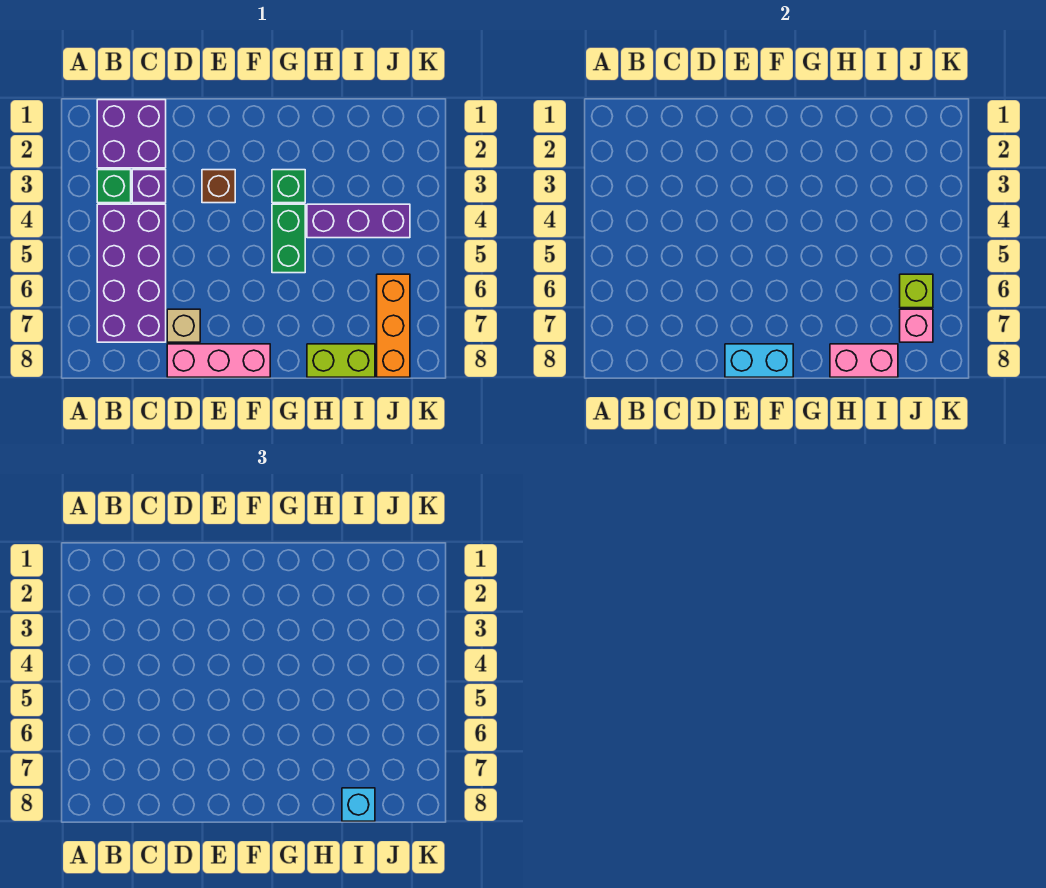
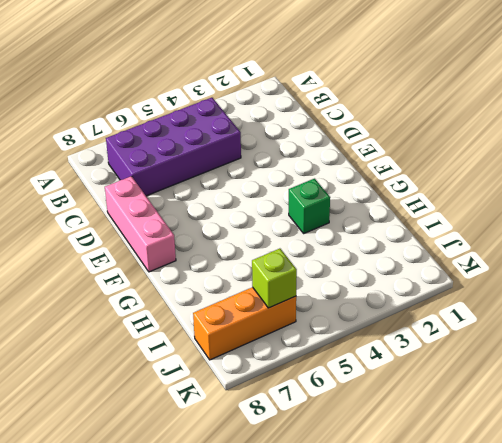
none -> purple 2x2 brick [97,100,166,168]
none -> green 1x1 brick [97,170,131,203]
none -> purple 1x1 brick [132,170,166,203]

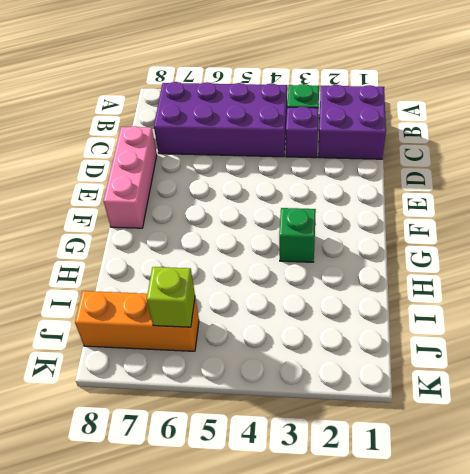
none -> tan 1x1 brick [167,309,200,342]
none -> brown 1x1 brick [202,170,235,203]
none -> green 1x2 brick [272,204,305,273]

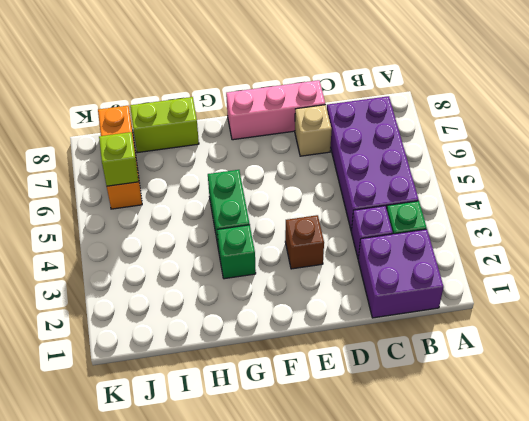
none -> purple 1x3 brick [307,204,410,238]
none -> cyan 1x2 brick [725,344,793,377]
none -> pink 1x2 brick [830,344,898,377]

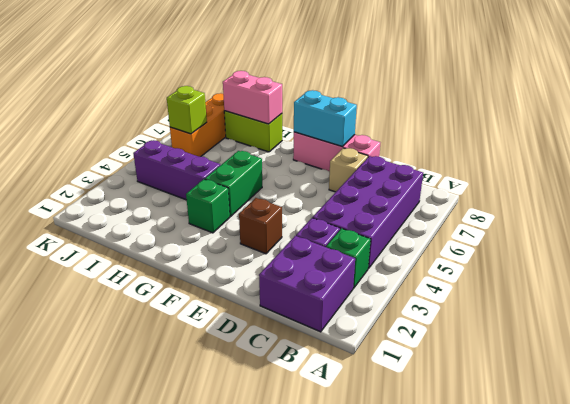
none -> pink 1x1 brick [900,309,933,342]
none -> cyan 1x1 brick [342,788,375,821]

